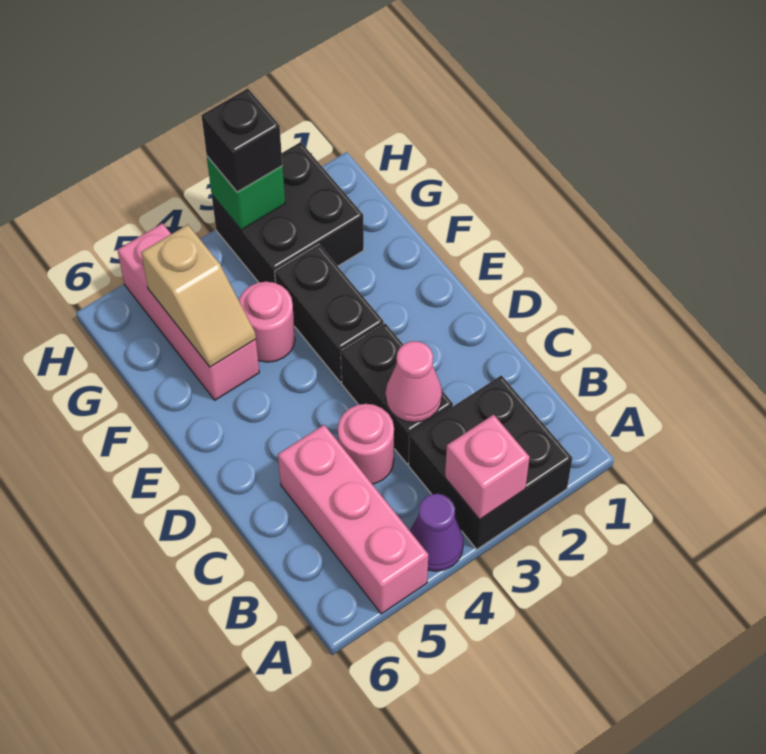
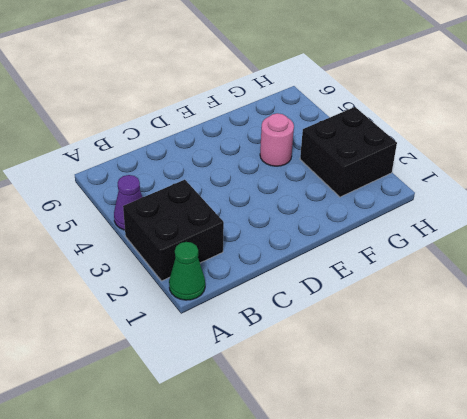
green 1x1 cone [169,242,205,300] -> none
none -> pink 1x3 brick [278,425,428,614]
none -> black 1x2 brick [341,323,453,464]
none -> pink 1x1 round brick [338,404,394,484]

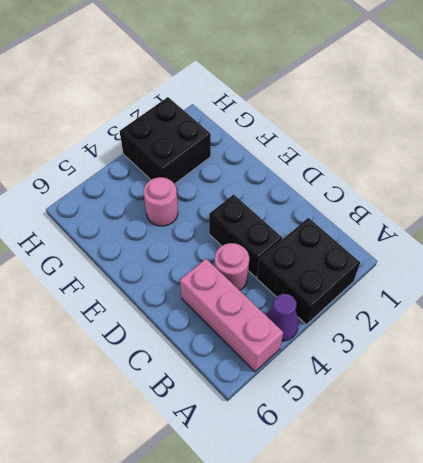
none -> black 1x2 brick [275,245,384,382]
none -> pink 1x3 brick [117,223,259,400]
none -> pink 1x1 brick [445,415,530,519]

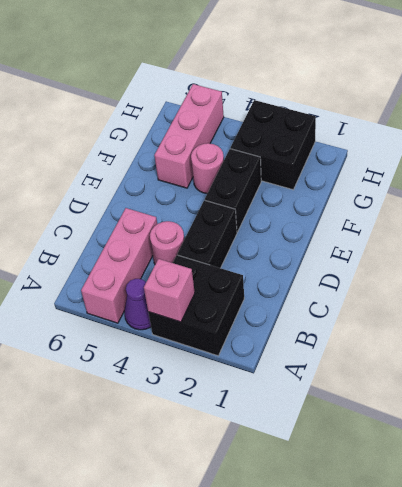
none -> pink 1x1 cone [386,341,442,422]
none -> tan 1x2 slope [141,225,256,367]
none -> green 1x1 brick [207,157,285,230]

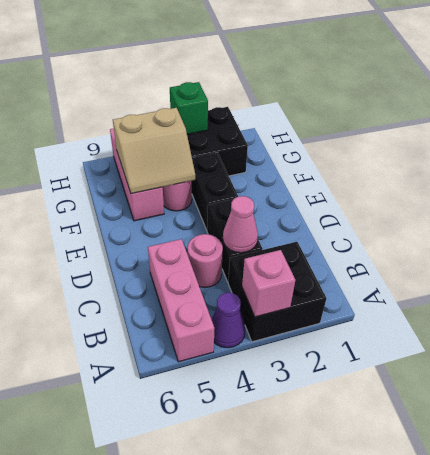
tan 2x2 slope [113,108,195,194] -> tan 1x2 slope [141,225,256,367]
none -> black 1x1 brick [201,89,282,192]

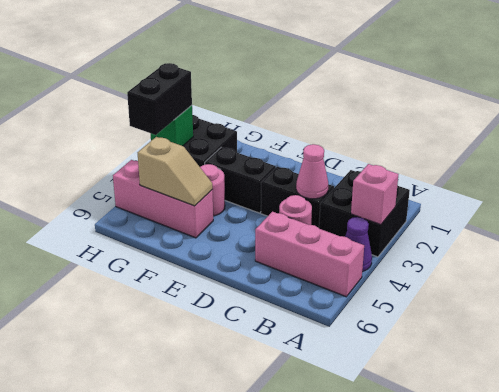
black 1x2 brick [127,63,192,135] -> black 1x1 brick [201,89,282,192]

